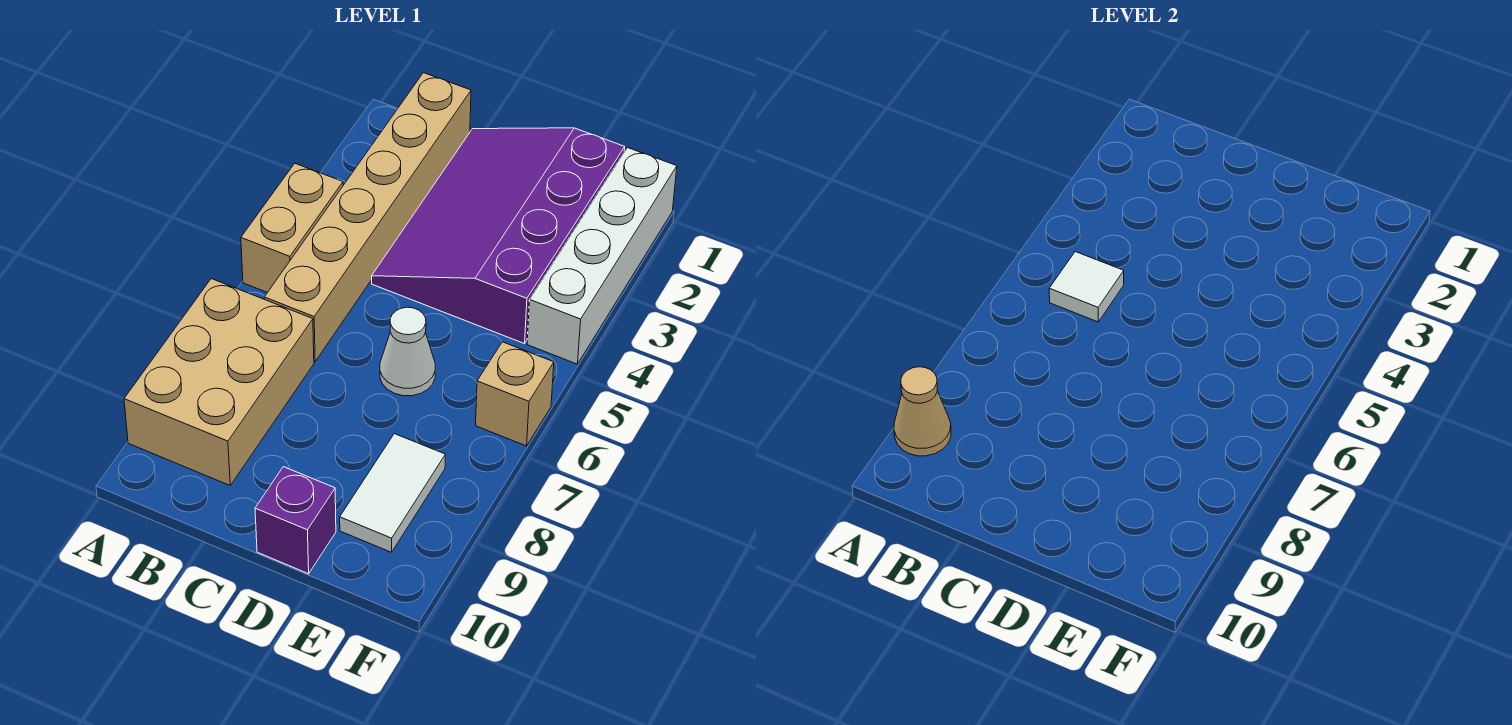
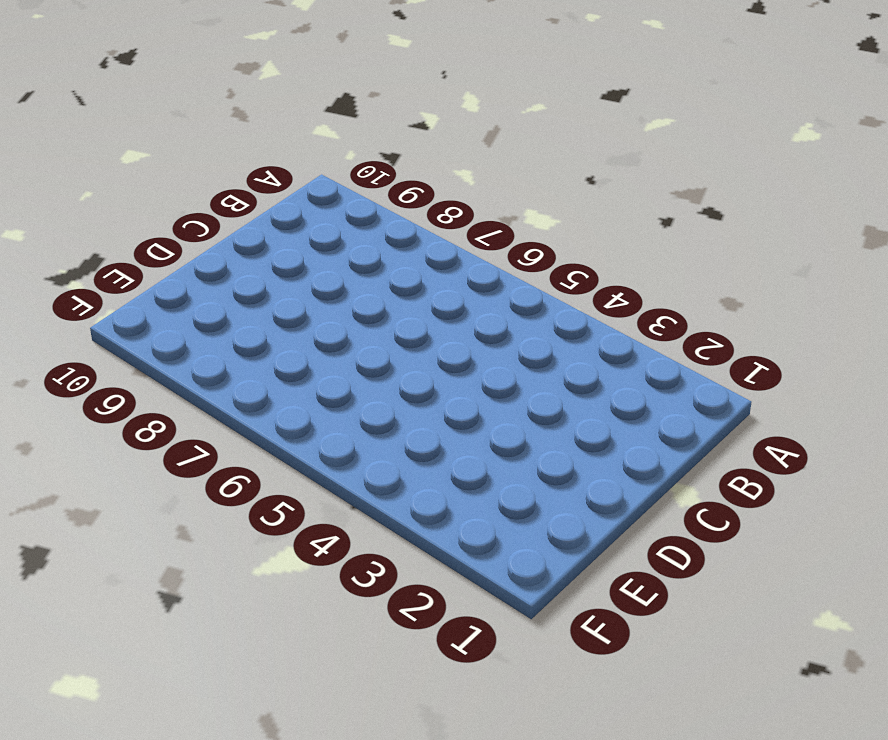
none -> tan 1x2 brick [241,164,343,293]
none -> tan 2x3 brick [124,279,314,485]

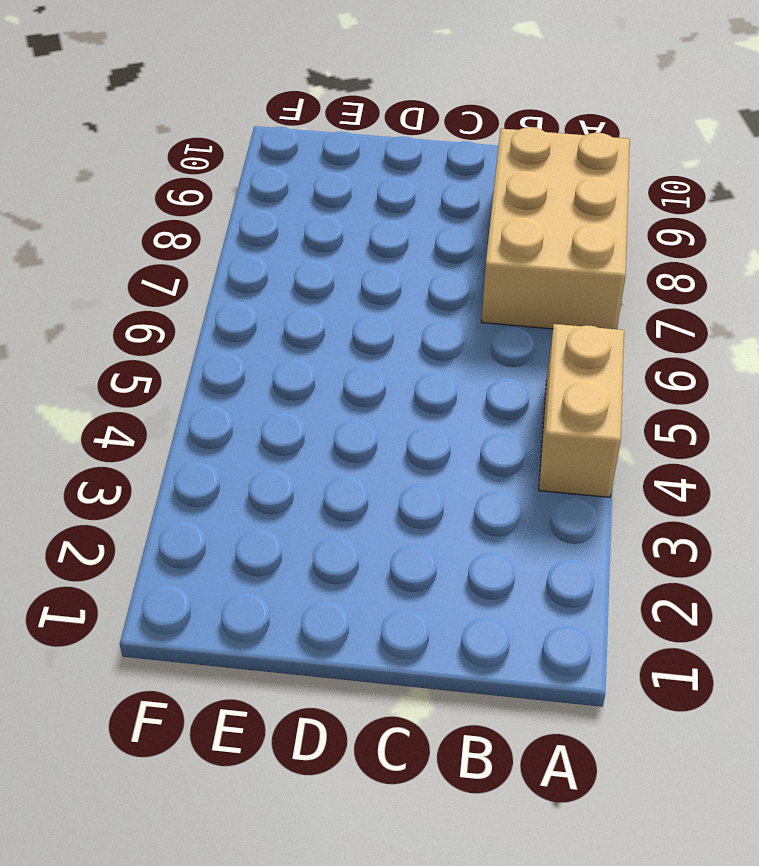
none -> tan 1x6 brick [264,73,471,362]
none -> purple 3x4 slope [372,128,625,344]

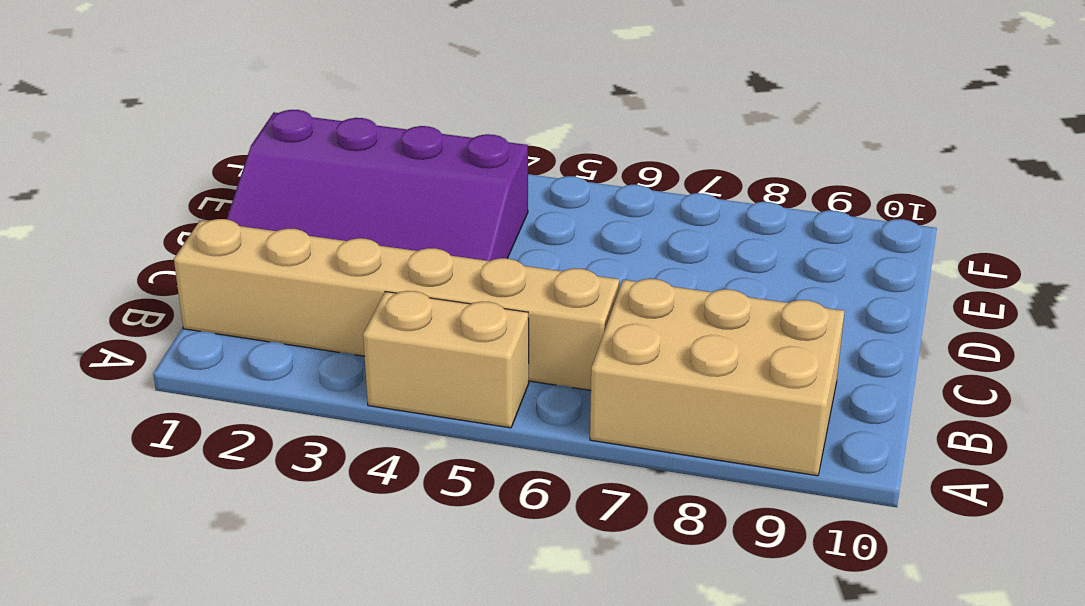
none -> white 1x1 cone [380,307,435,396]
none -> purple 1x1 brick [255,467,336,574]

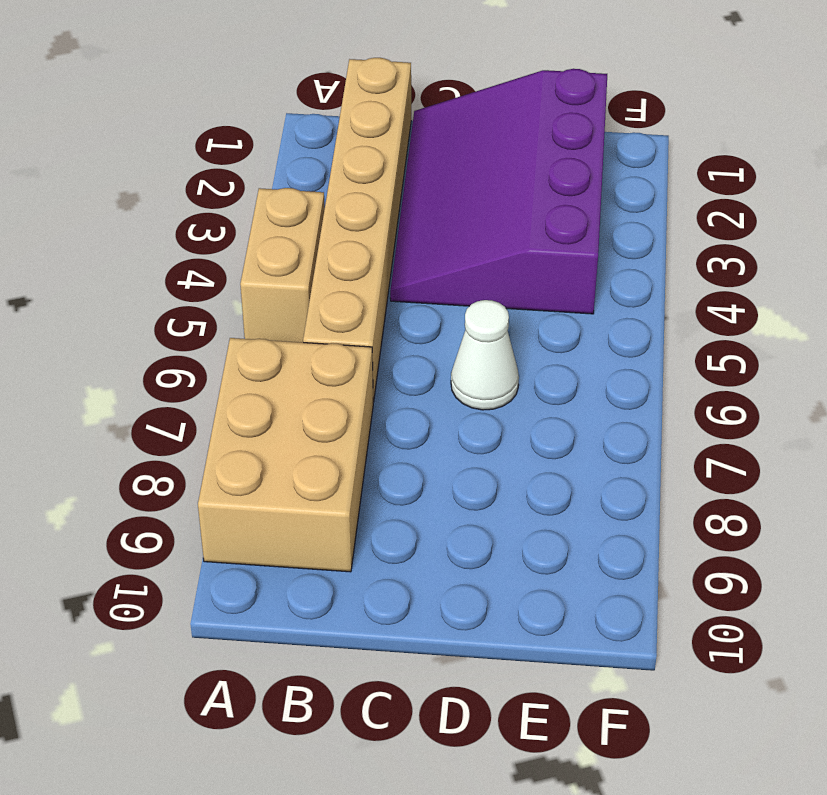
none -> purple 1x1 brick [255,467,336,574]
none -> white 1x2 tile [340,434,445,552]

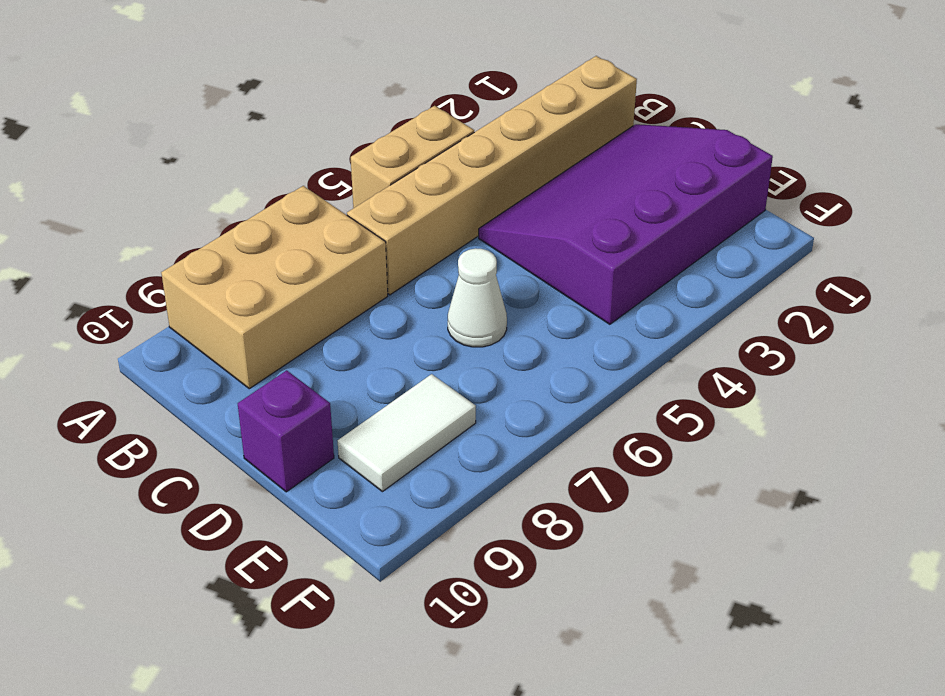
none -> white 1x4 brick [527,148,677,364]
none -> tan 1x1 brick [476,342,554,446]

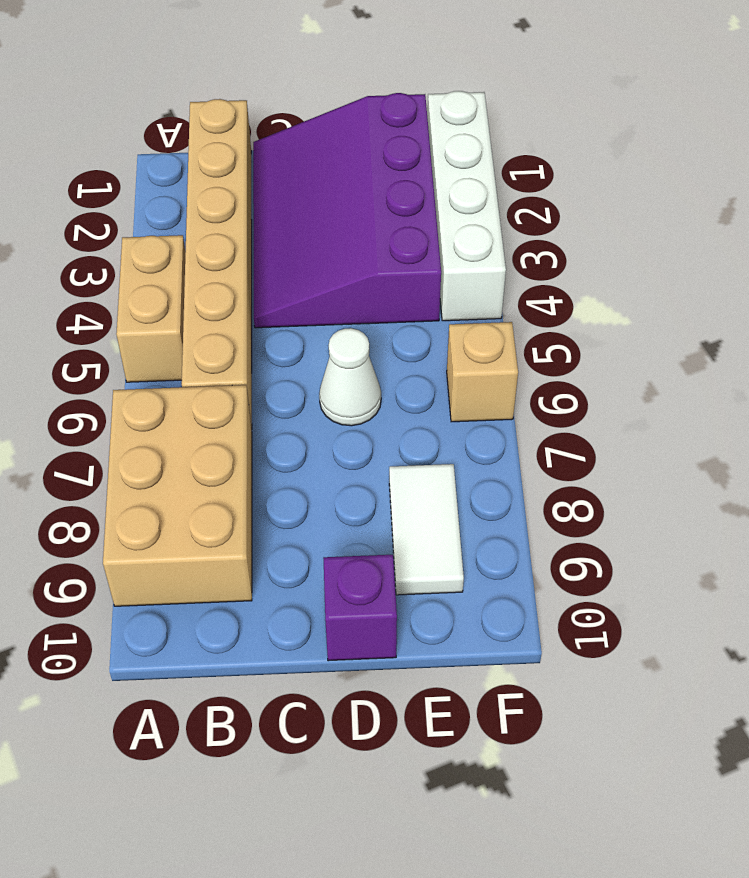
none -> tan 1x1 cone [894,367,951,456]
none -> white 1x1 tile [1049,252,1124,322]

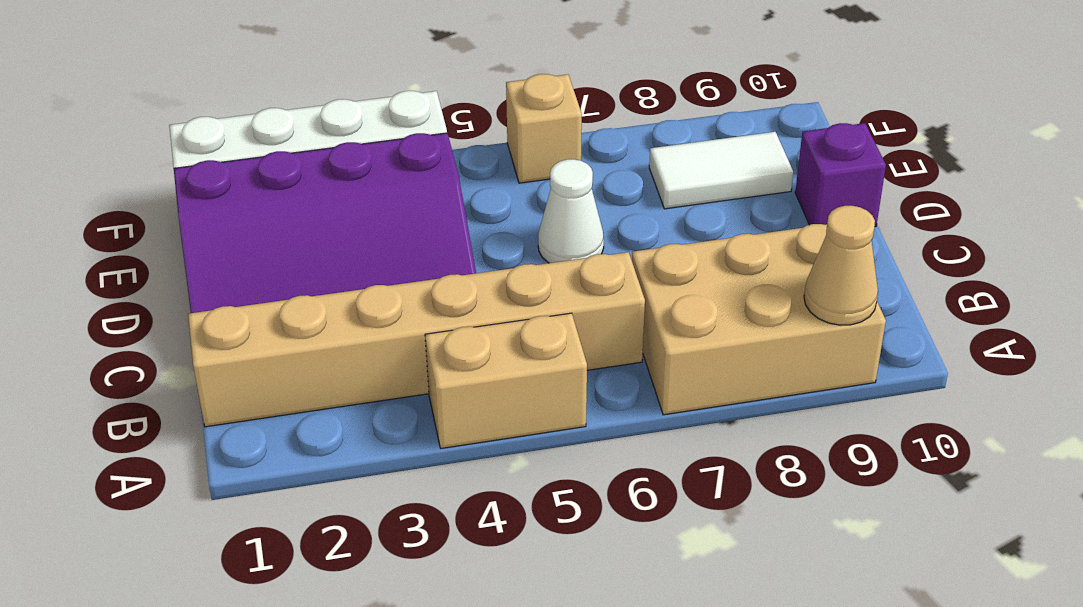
none -> white 1x1 tile [1049,252,1124,322]

